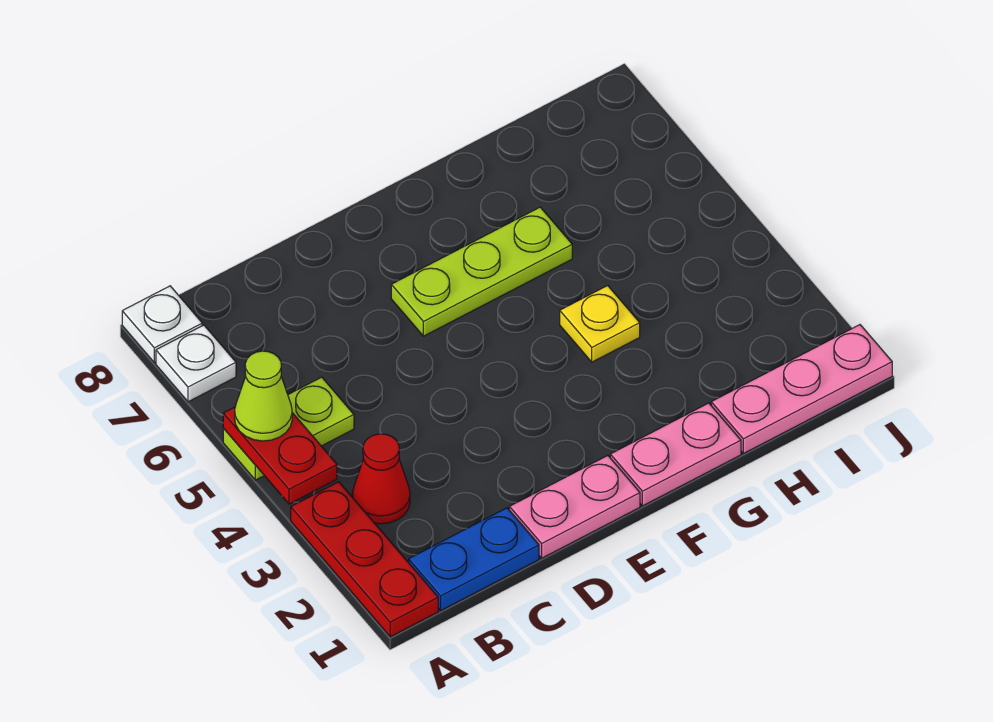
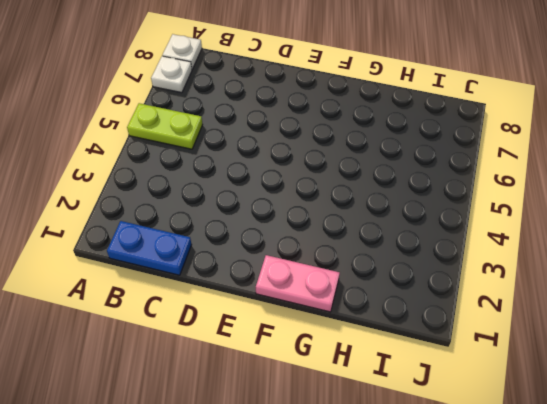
none -> red 1x3 plate [291,482,438,637]
none -> red 1x1 cone [352,434,410,524]
none -> pink 1x2 plate [509,456,640,558]

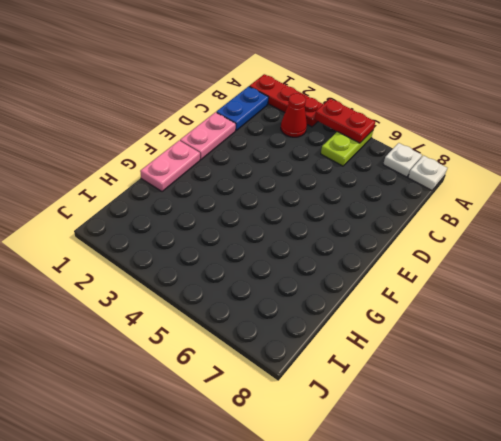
none -> lime 1x3 plate [391,207,572,336]
none -> yellow 1x1 plate [560,286,640,362]
none -> pink 1x3 plate [711,325,892,454]

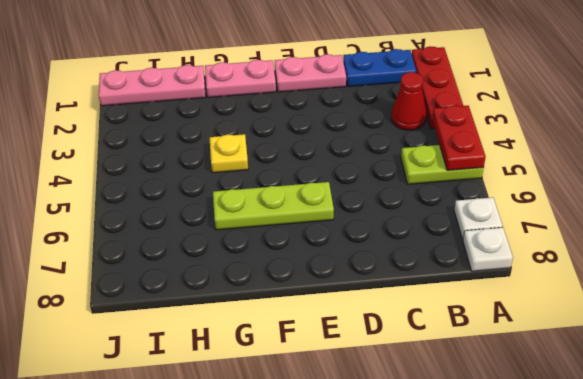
none -> lime 1x1 cone [235,351,292,441]

